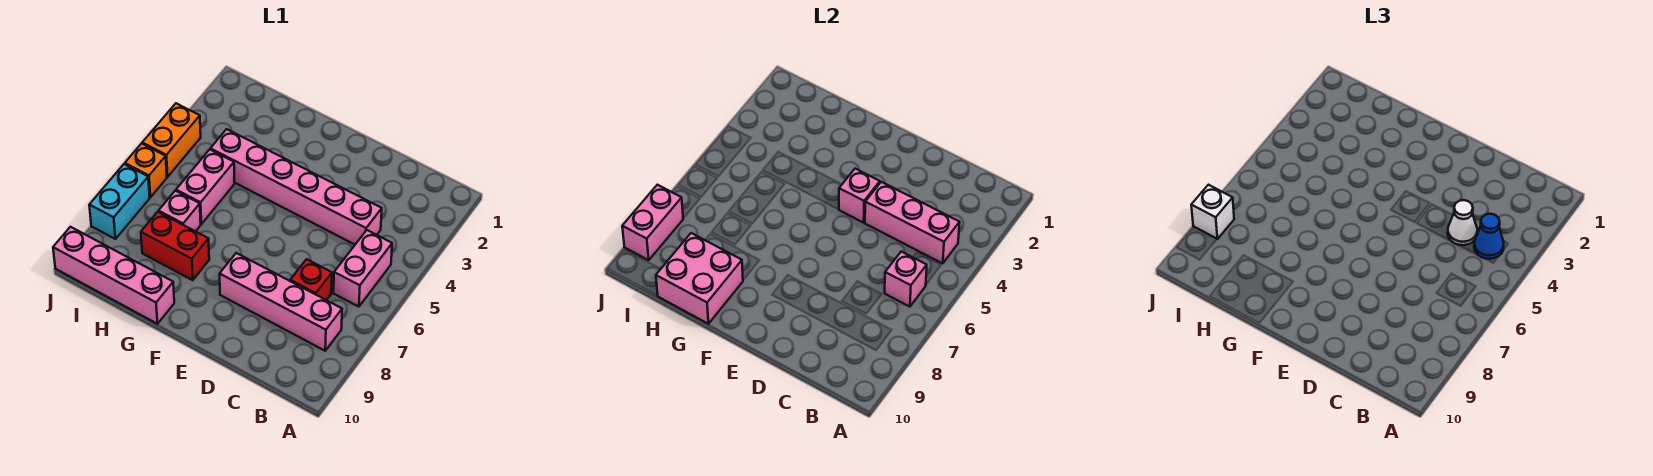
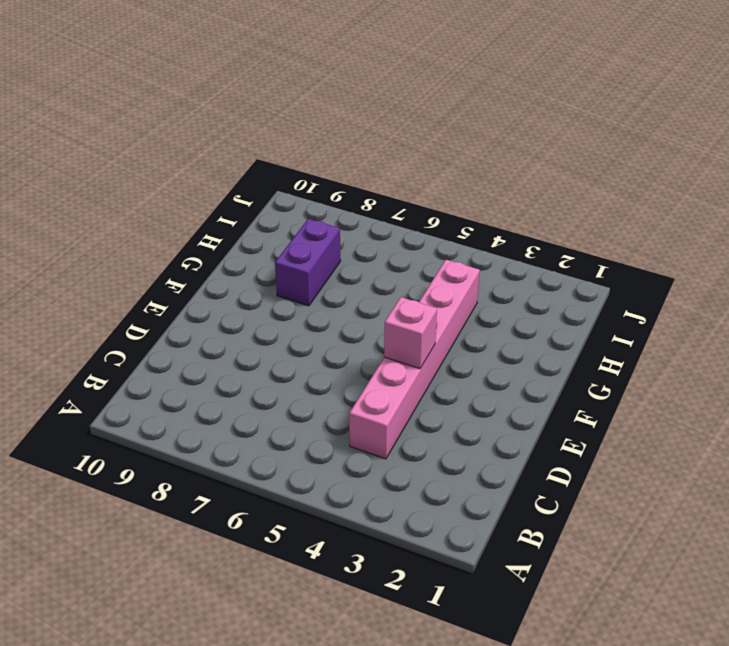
purple 1x2 brick [275,219,341,306] -> red 1x2 brick [141,212,209,280]
none -> pink 1x2 brick [334,230,392,307]
none -> pink 1x4 brick [220,253,342,351]
none -> red 1x1 brick [290,259,332,300]

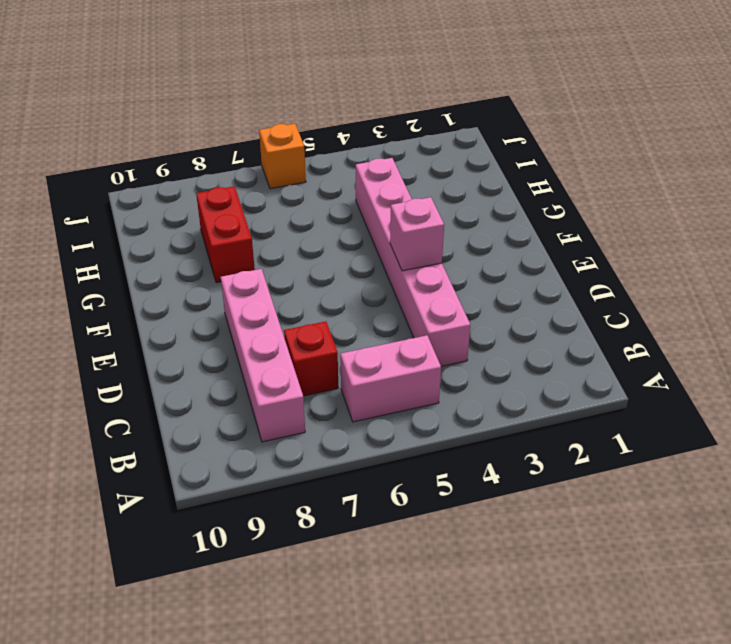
none -> pink 1x4 brick [53,227,174,324]
none -> pink 1x2 brick [176,149,235,224]
none -> pink 1x1 brick [159,191,201,231]

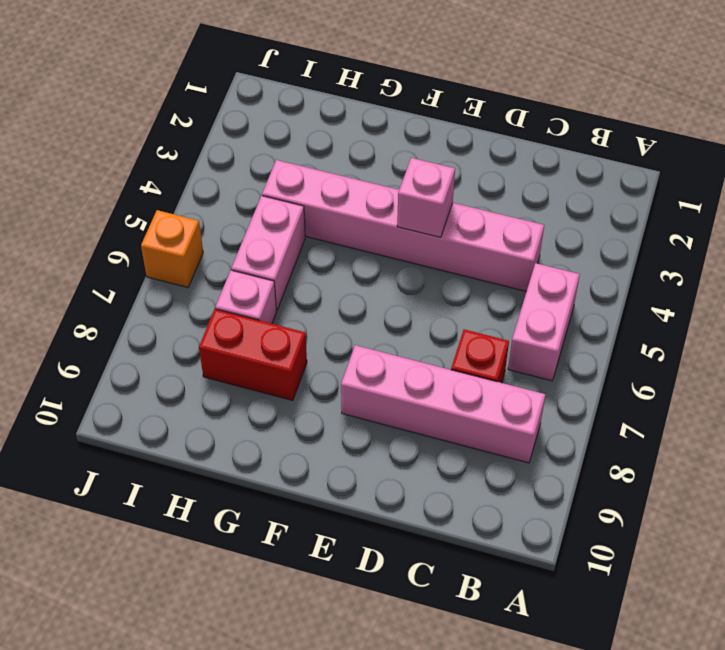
none -> pink 1x4 brick [53,227,174,324]
none -> orange 1x2 brick [142,103,201,177]
none -> cyan 1x2 brick [89,164,150,239]

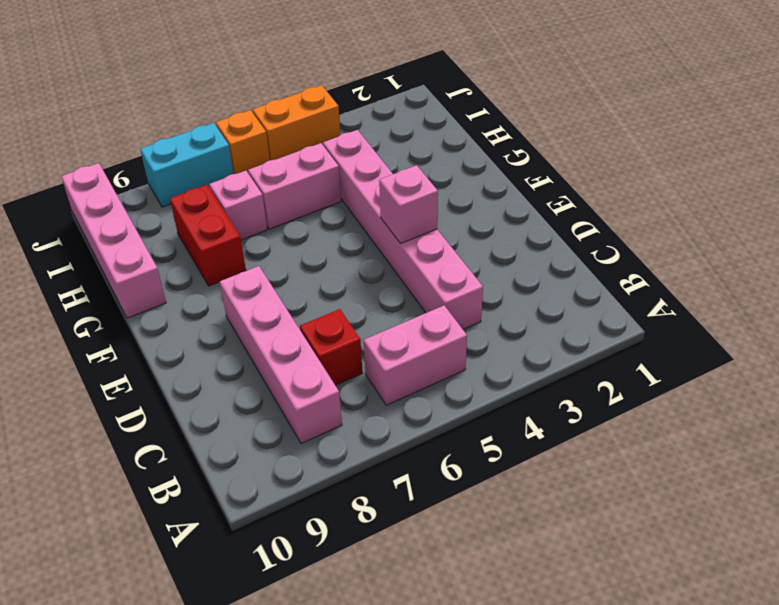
none -> pink 1x3 brick [865,182,960,263]
none -> pink 1x1 brick [885,252,927,307]
none -> pink 2x2 brick [656,233,743,324]

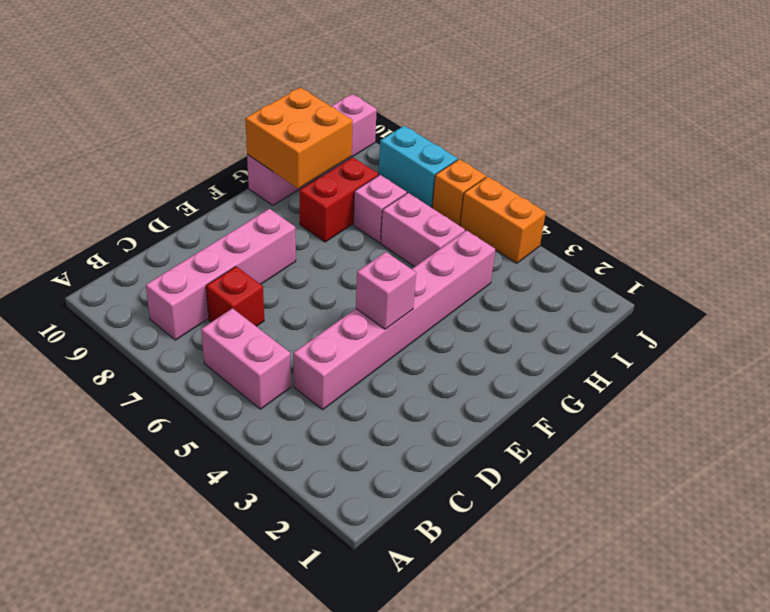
orange 2x2 brick [245,87,353,189] -> pink 2x2 brick [656,233,743,324]
none -> pink 1x3 brick [865,182,960,263]
none -> pink 1x1 brick [885,252,927,307]
none -> pink 1x2 brick [622,185,683,260]

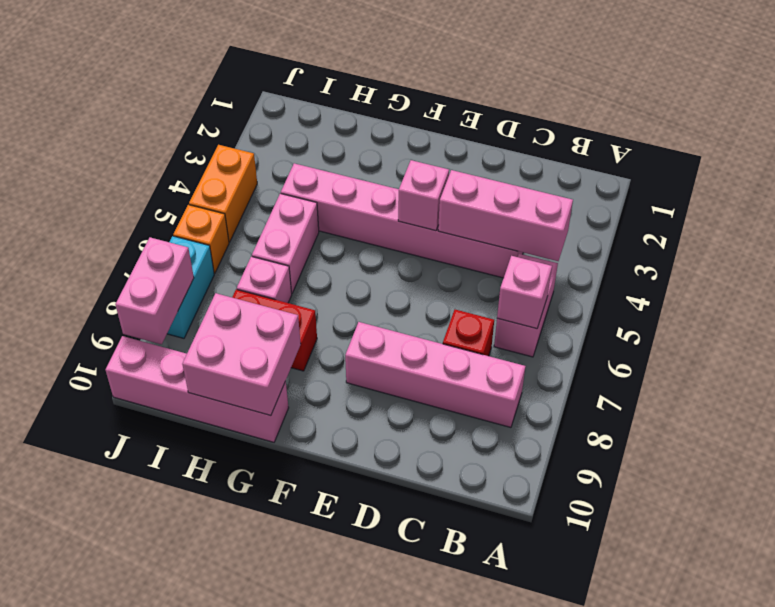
none -> blue 1x1 cone [1474,214,1504,259]
none -> white 1x1 cone [1448,200,1477,245]
none -> white 1x1 brick [1191,185,1234,239]

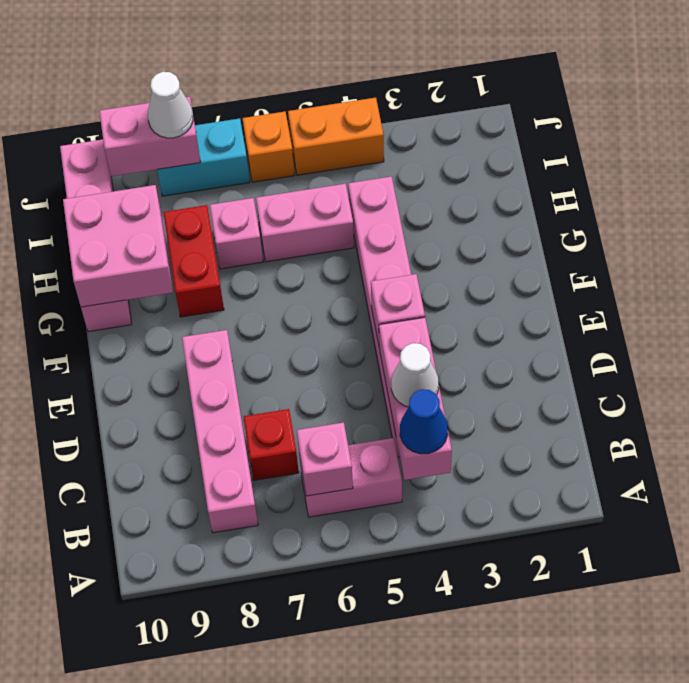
white 1x1 cone [148,72,193,138] -> white 1x1 brick [1191,185,1234,239]

